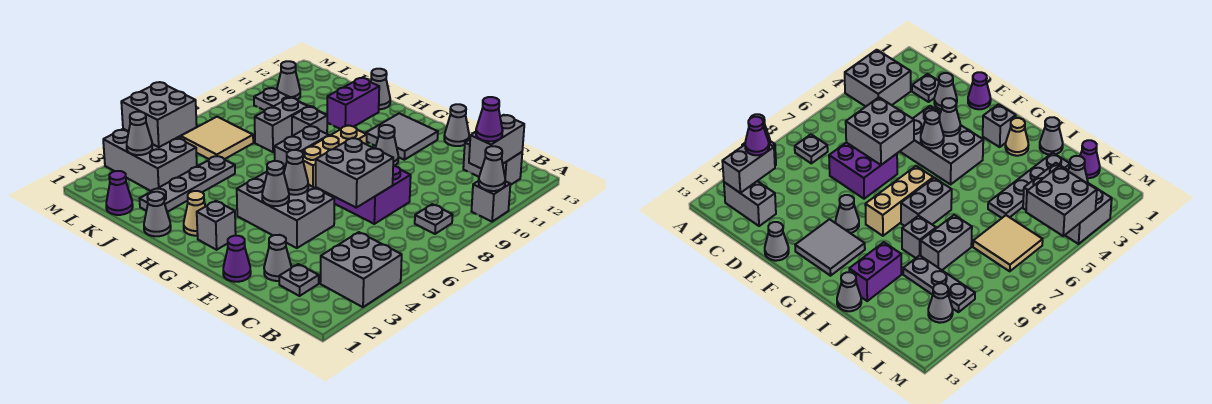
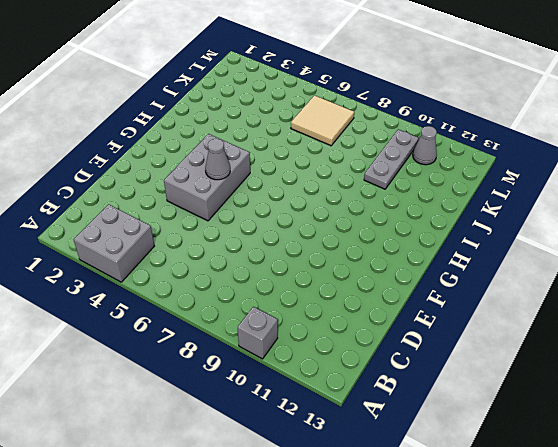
none -> grey 1x1 plate [415,204,453,234]
none -> grey 1x2 brick [463,140,522,185]
none -> grey 1x1 plate [279,264,319,296]
none -> grey 1x1 cone [264,235,291,281]

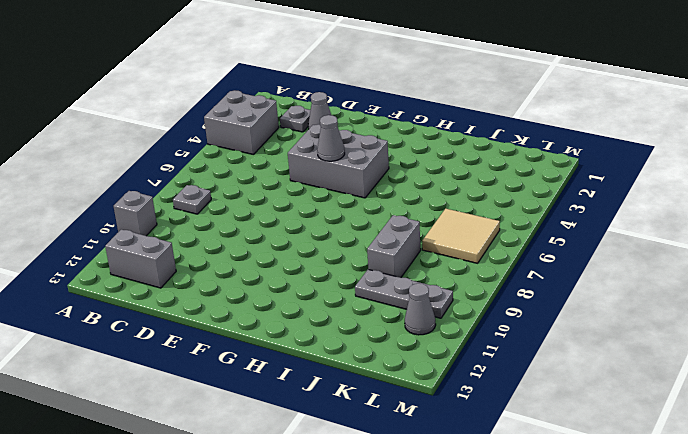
none -> purple 2x2 brick [334,166,411,224]
none -> purple 1x1 cone [223,236,251,282]
none -> grey 1x1 cone [444,104,469,146]
none -> grey 1x1 cone [375,125,398,166]

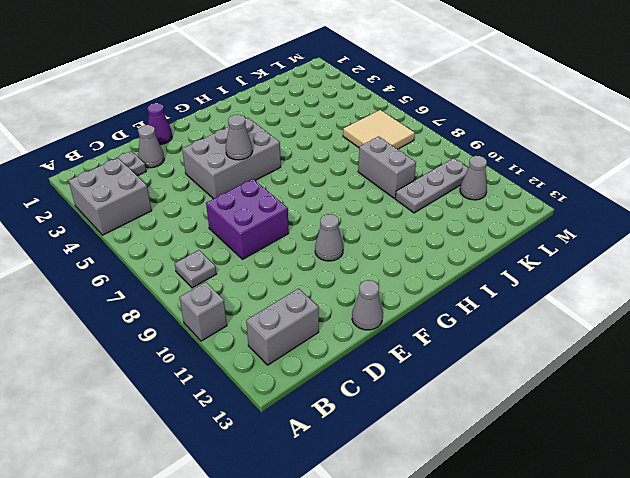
none -> grey 2x2 tile [366,113,438,160]
none -> grey 1x1 brick [197,201,236,250]
none -> tan 1x3 brick [302,126,367,189]
none -> tan 1x1 cone [184,191,205,236]

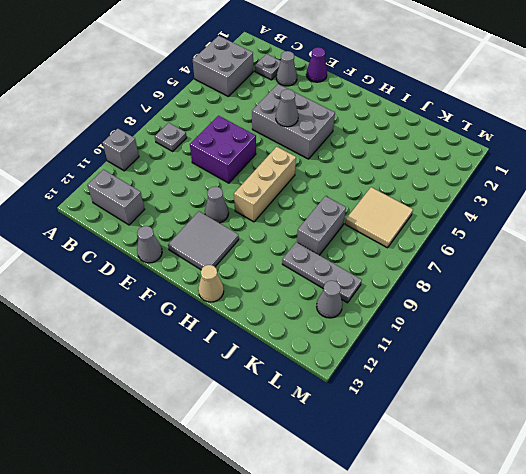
tan 1x1 cone [198,265,224,302] -> tan 1x1 cone moved to [184,191,205,236]
none -> grey 1x1 brick [197,201,236,250]
none -> grey 1x2 brick [274,126,329,171]
none -> grey 1x1 cone [144,192,171,236]
none -> grey 1x1 brick [292,107,327,136]

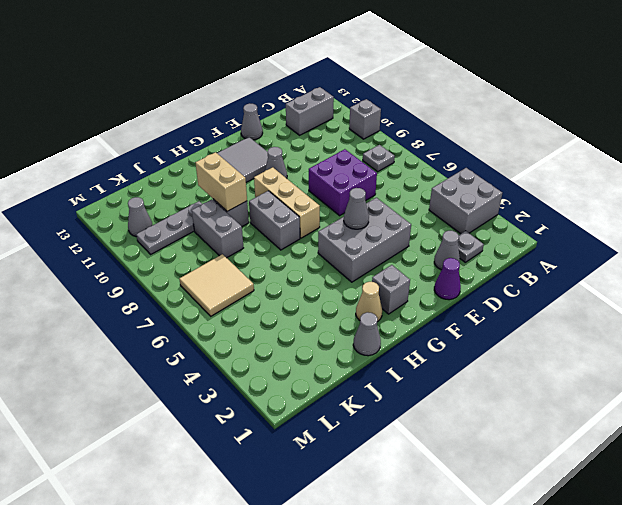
tan 1x2 brick [196,152,247,211] -> none
none -> purple 1x2 brick [327,78,379,129]
none -> grey 1x1 cone [371,69,390,109]
none -> grey 1x4 plate [140,156,235,212]
none -> purple 1x1 cone [106,171,133,215]

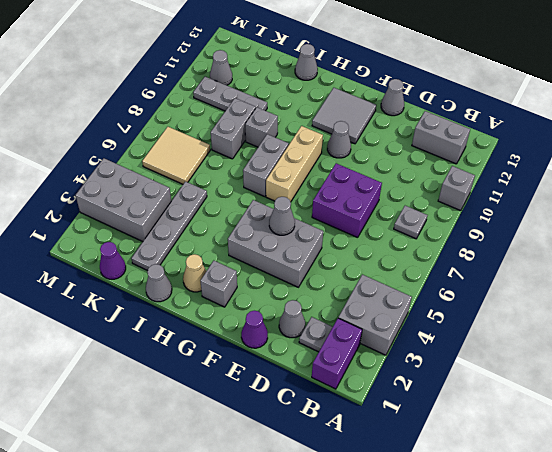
purple 1x2 brick [312,318,362,389] -> purple 1x2 brick moved to [327,78,379,129]
none -> grey 1x1 cone [479,146,505,191]
none -> grey 1x2 brick [469,115,524,169]
none -> grey 2x2 brick [316,138,393,208]
none -> grey 1x1 cone [262,161,289,206]

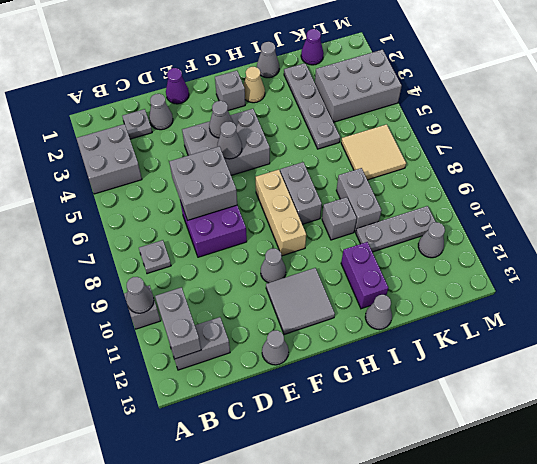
none -> grey 1x1 cone [127,112,152,155]
none -> grey 2x2 brick [121,82,197,147]
none -> purple 1x1 cone [476,97,503,141]

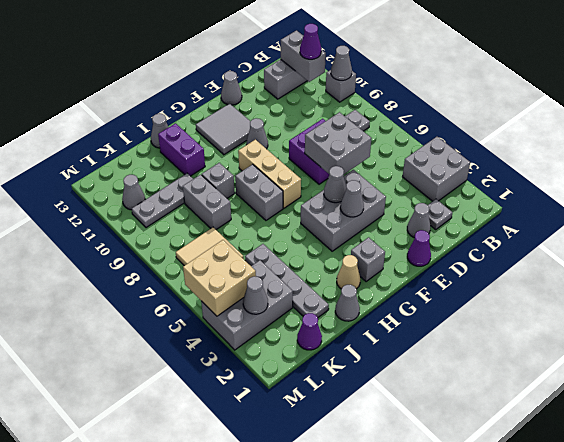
tan 2x2 brick [183,240,256,316] -> grey 2x2 brick [121,82,197,147]

